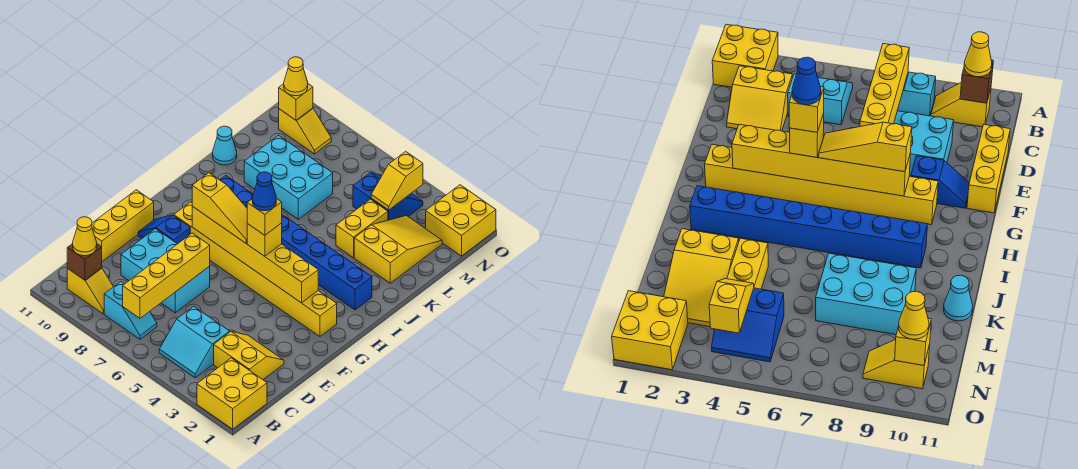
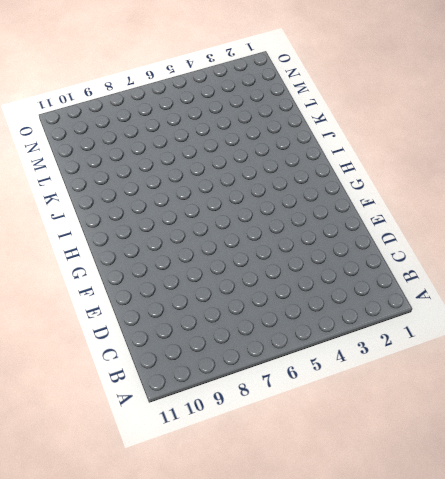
none -> yellow 2x2 brick [197,358,267,429]
none -> cyan 2x2 slope [159,306,230,378]
none -> cyan 1x2 slope [104,282,157,339]

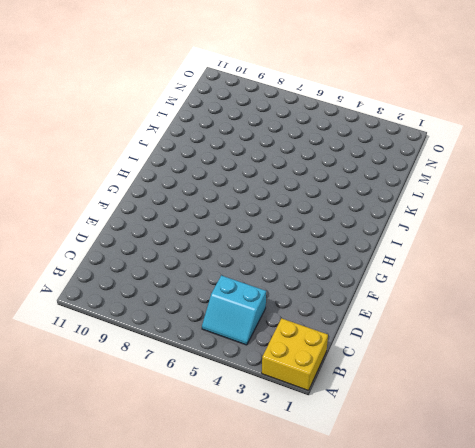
none -> cyan 1x2 slope [104,282,157,339]
none -> yellow 1x2 slope [67,268,113,314]
none -> yellow 2x2 slope [214,332,284,380]

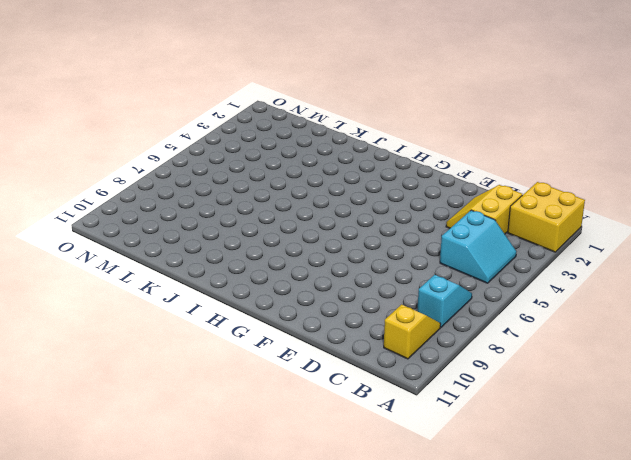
none -> cyan 2x3 brick [121,229,210,313]
none -> yellow 1x3 brick [92,190,154,261]
none -> blue 1x2 slope [138,215,190,244]

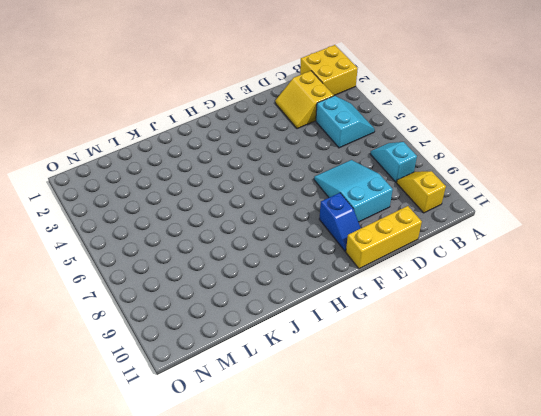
cyan 2x3 slope [314,160,393,222] -> cyan 2x3 brick [121,229,210,313]
none -> yellow 1x8 brick [174,202,337,336]
none -> blue 1x8 brick [220,175,372,310]
none -> yellow 2x3 slope [354,215,442,283]

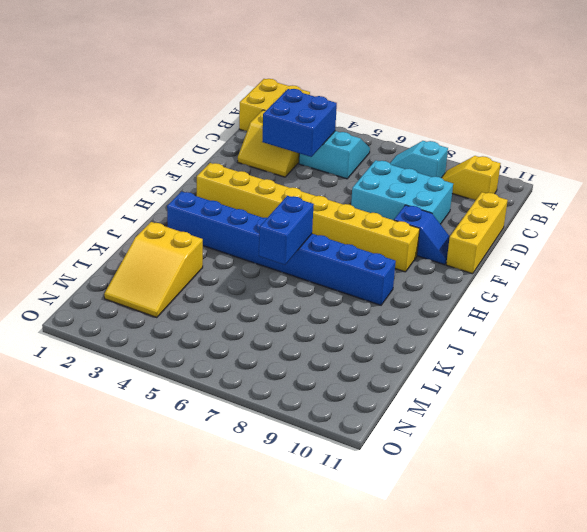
blue 2x2 brick [262,89,337,157] -> none
blue 1x2 brick [259,196,314,265] -> none
none -> yellow 1x2 brick [336,199,388,258]
none -> cyan 2x3 brick [244,135,333,219]
none -> cyan 1x1 cone [213,126,237,165]

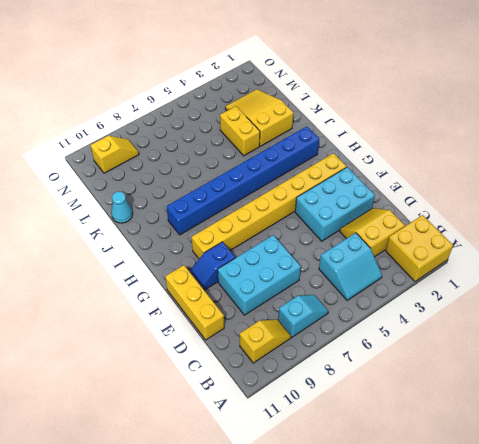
cyan 2x3 brick [295,167,375,241] -> cyan 2x3 brick moved to [244,135,333,219]
none -> blue 2x2 slope [353,173,423,220]
none -> yellow 2x2 brick [426,185,496,256]
none -> yellow 1x4 brick [123,233,210,318]

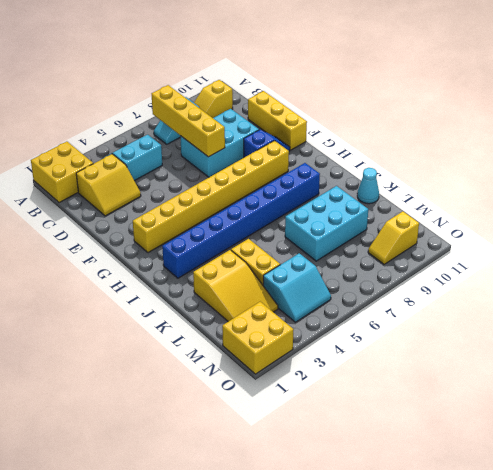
cyan 2x2 slope [263,253,331,322] -> blue 2x2 slope [353,173,423,220]
none -> brown 1x1 brick [67,244,102,280]
none -> yellow 1x6 brick [192,206,318,303]
none -> yellow 1x2 slope [371,151,423,210]

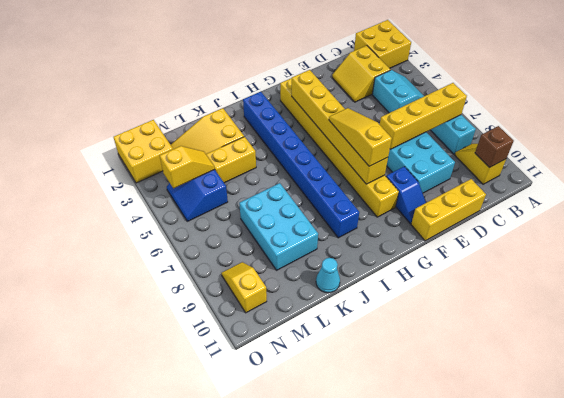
none -> yellow 1x1 brick [279,84,313,120]
none -> yellow 1x1 cone [73,217,97,256]
none -> yellow 1x1 brick [247,223,282,256]

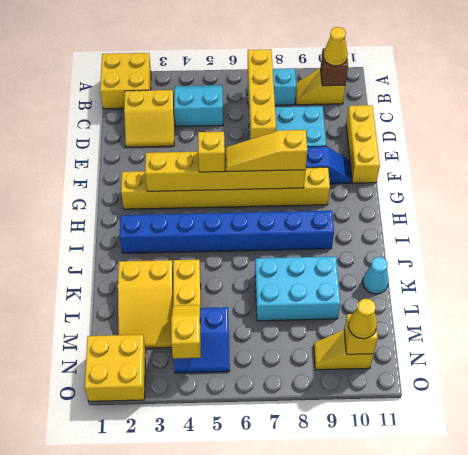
none -> yellow 1x1 brick [247,198,282,235]
none -> blue 1x1 cone [252,172,276,211]

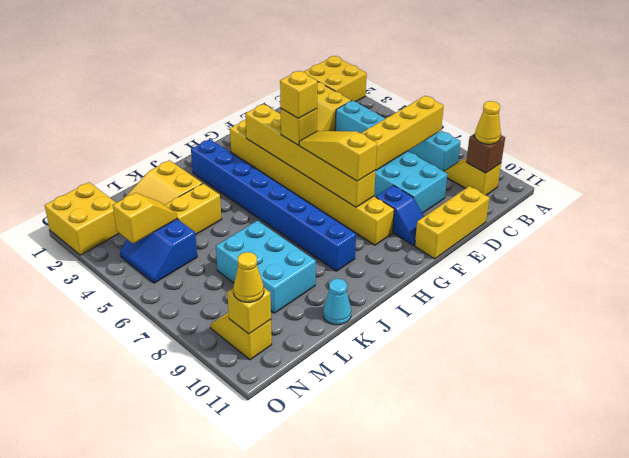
none -> blue 1x1 cone [252,172,276,211]

